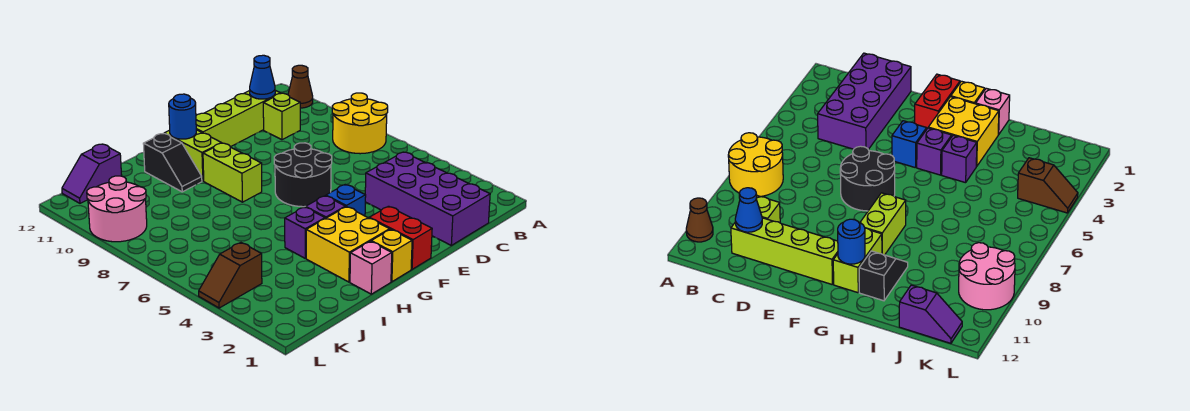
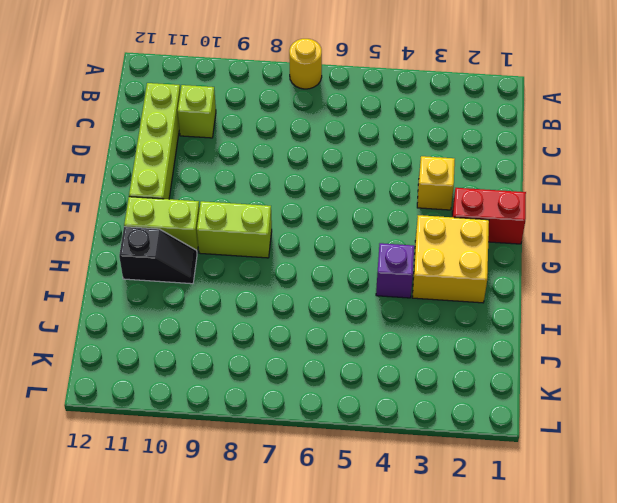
yellow 1x1 round brick [289,39,322,89] -> yellow 2x2 round brick [332,93,388,154]
yellow 1x1 brick [417,156,455,210] -> yellow 1x1 brick moved to [371,229,412,282]
none -> brown 1x1 cone [288,65,313,108]
none -> purple 2x4 brick [365,152,490,245]
none -> black 2x2 round brick [274,143,332,207]

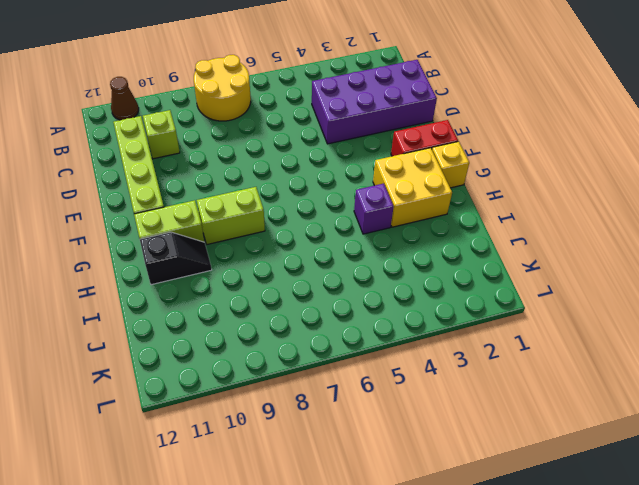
none -> black 2x2 round brick [274,143,332,207]
none -> blue 1x1 brick [326,185,366,216]
none -> purple 1x1 brick [306,196,345,219]

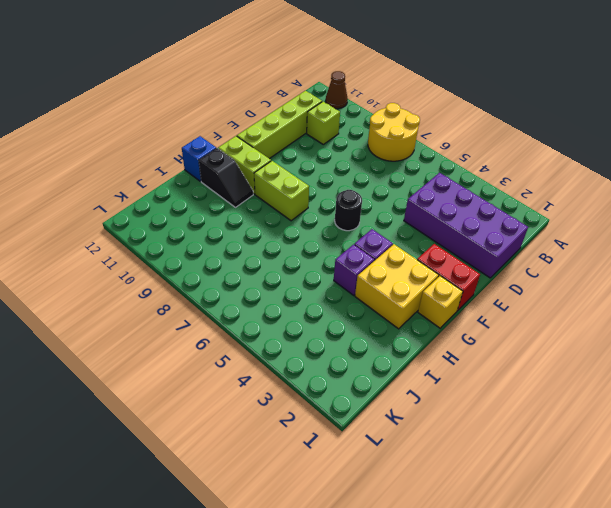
black 1x1 round brick [335,190,362,231] -> black 2x2 round brick [274,143,332,207]
blue 1x1 brick [182,136,216,181] -> blue 1x1 brick moved to [326,185,366,216]
none -> pink 1x1 brick [350,241,392,294]
none -> purple 1x2 slope [62,144,122,203]
none -> brown 1x2 slope [199,243,262,308]

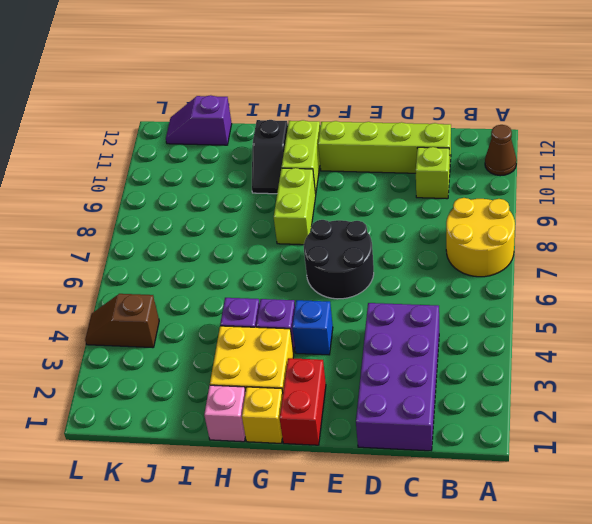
none -> pink 2x2 round brick [87,176,147,242]
none -> blue 1x1 cone [250,55,275,99]
none -> blue 1x1 round brick [169,94,196,139]

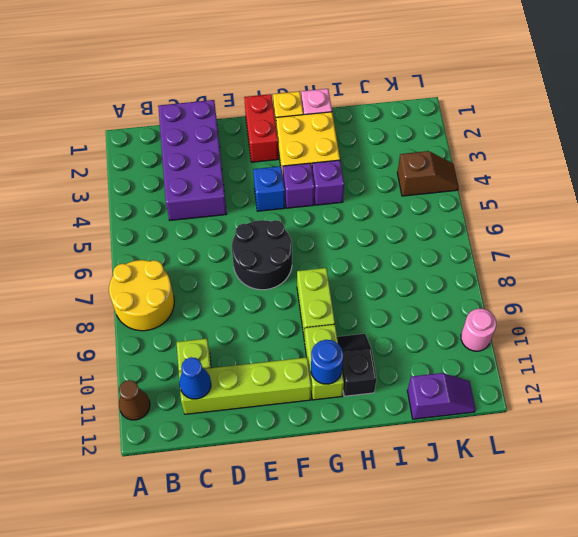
pink 1x1 round brick [461,309,496,351] -> pink 2x2 round brick [87,176,147,242]

